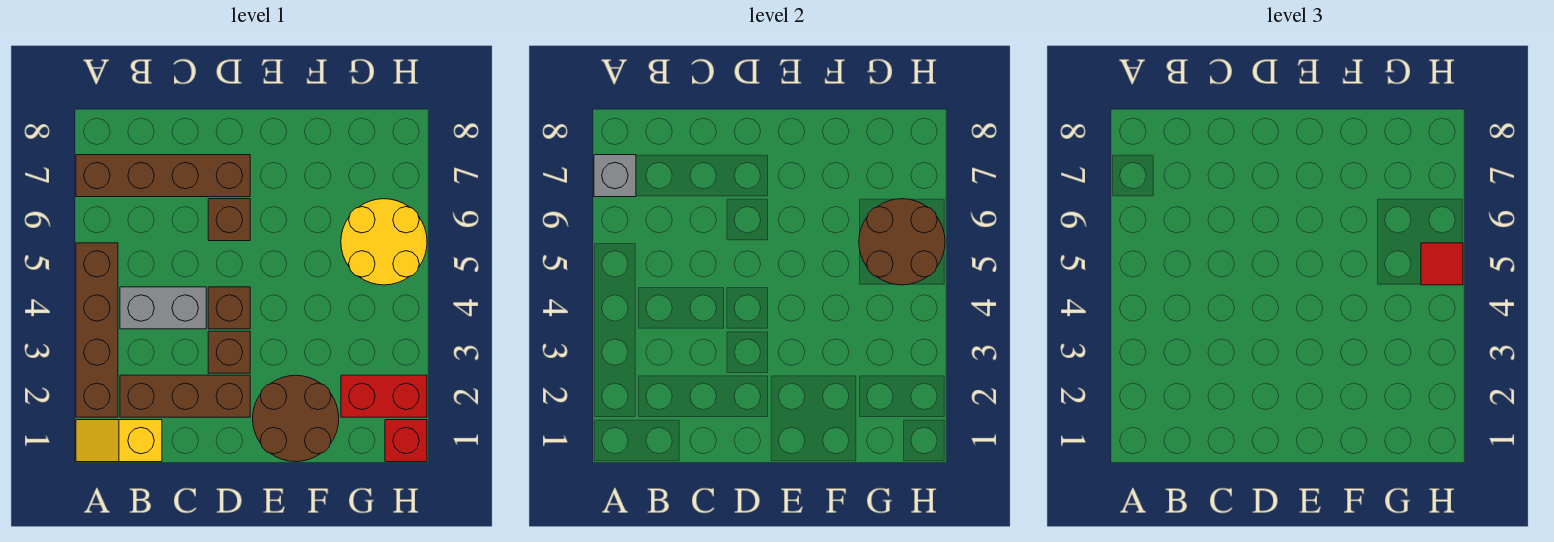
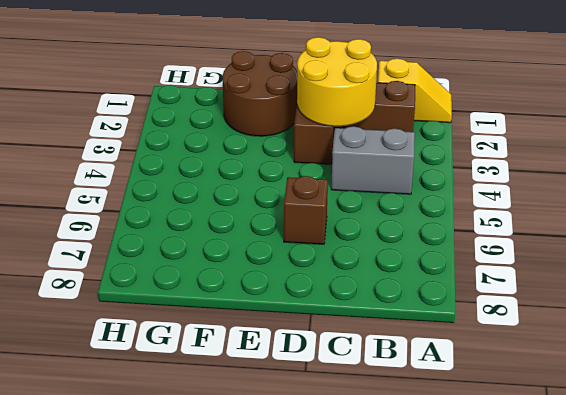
yellow 2x2 round brick [297,37,377,126] -> yellow 2x2 round brick moved to [341,199,427,285]
none -> brown 1x4 brick [76,243,118,417]
none -> brown 1x4 brick [76,155,250,197]
none -> brown 1x1 brick [208,287,250,329]

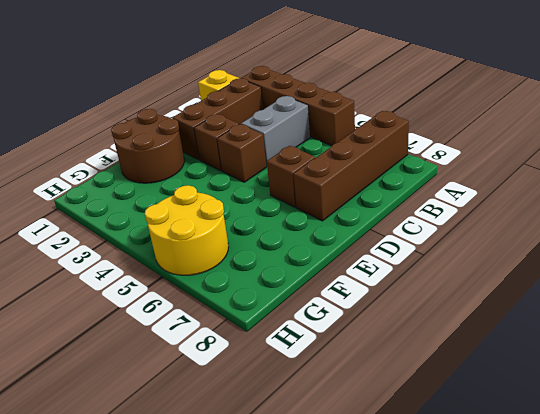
none -> red 1x2 brick [341,375,427,417]
none -> red 1x1 brick [385,420,427,462]
none -> grey 1x1 brick [594,155,636,197]

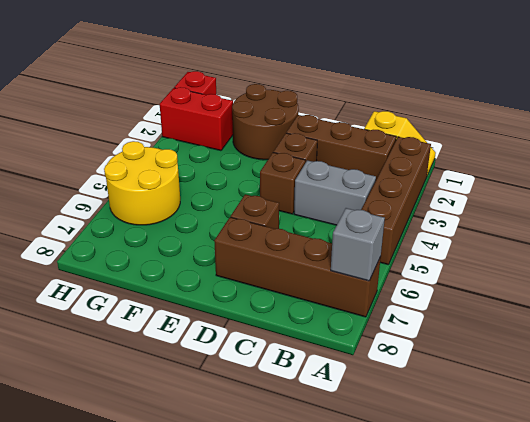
none -> brown 2x2 round brick [859,199,945,285]
none -> red 1x1 tile [1421,243,1463,285]

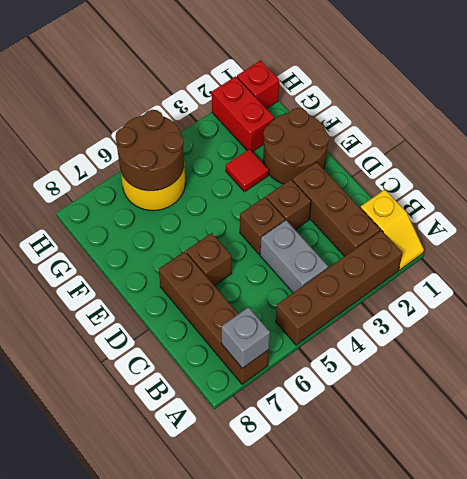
red 1x1 tile [226,149,269,192] -> red 1x1 tile moved to [1421,243,1463,285]

